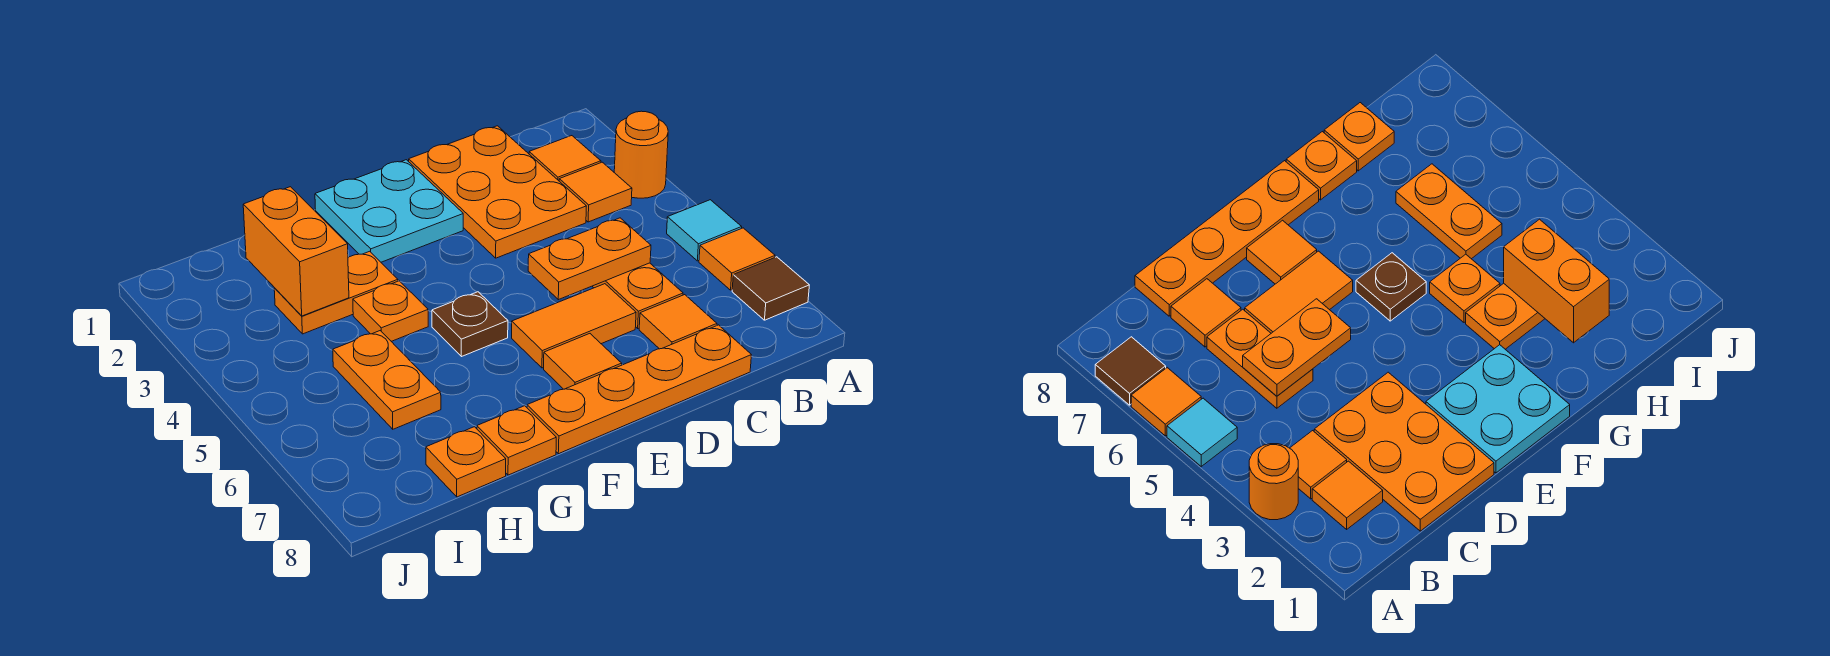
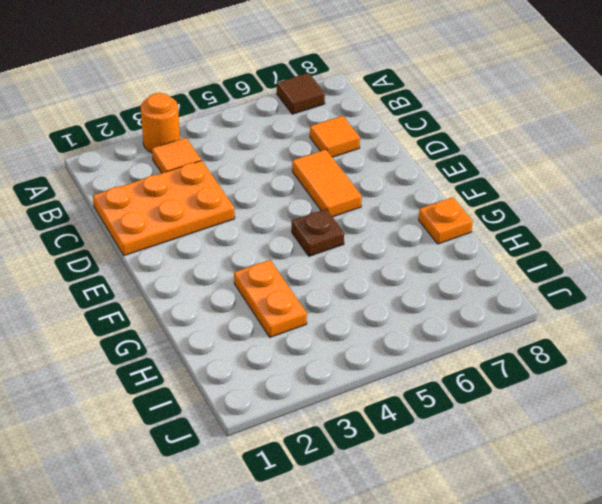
none -> cyan 1x1 tile [667,200,742,261]
none -> orange 1x1 tile [699,228,775,290]
none -> orange 1x1 tile [529,136,601,181]

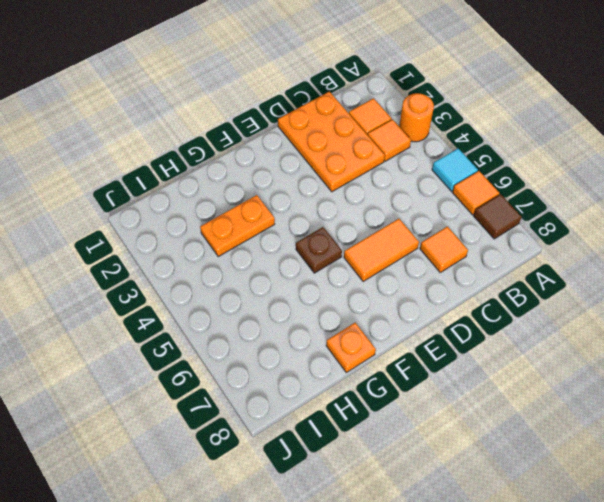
none -> orange 1x2 plate [592,263,683,328]
none -> orange 1x4 plate [527,325,751,454]
none -> cyan 2x2 plate [315,160,463,262]

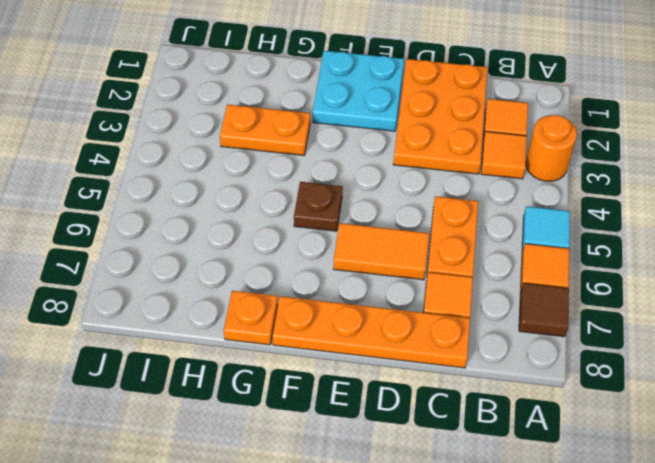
none -> orange 1x1 tile [544,334,622,389]
none -> orange 1x1 plate [353,281,428,341]
none -> orange 1x2 plate [333,331,441,429]

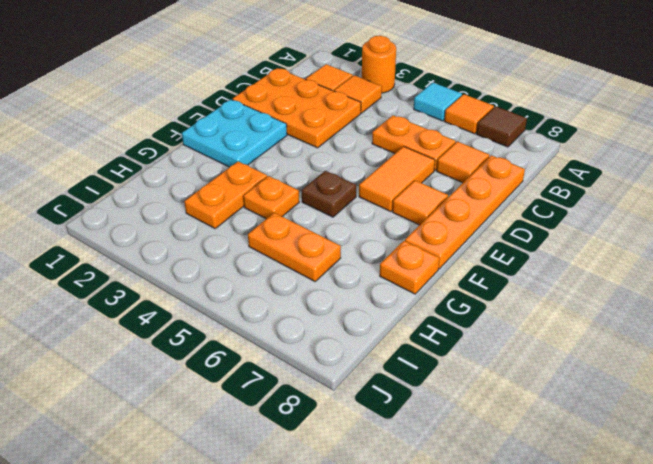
none -> orange 1x1 plate [426,427,506,497]
none -> orange 1x2 plate [528,218,651,300]
none -> orange 1x2 brick [243,187,349,316]

